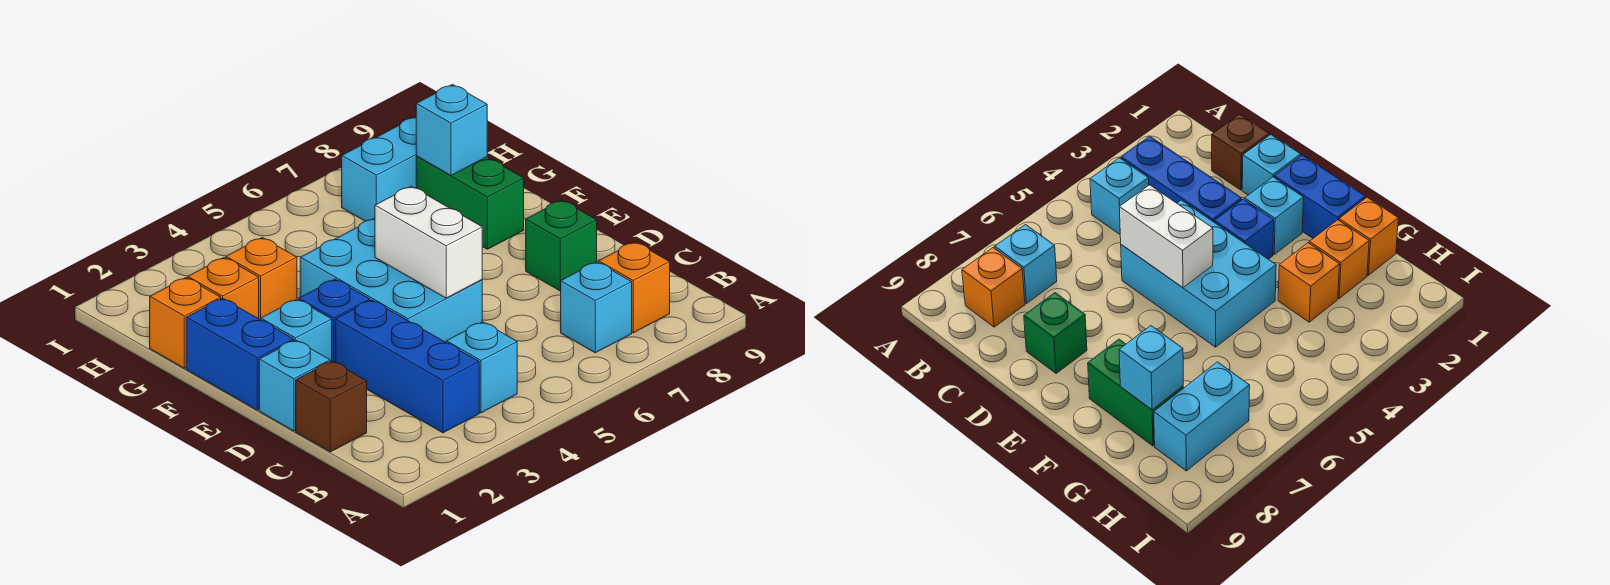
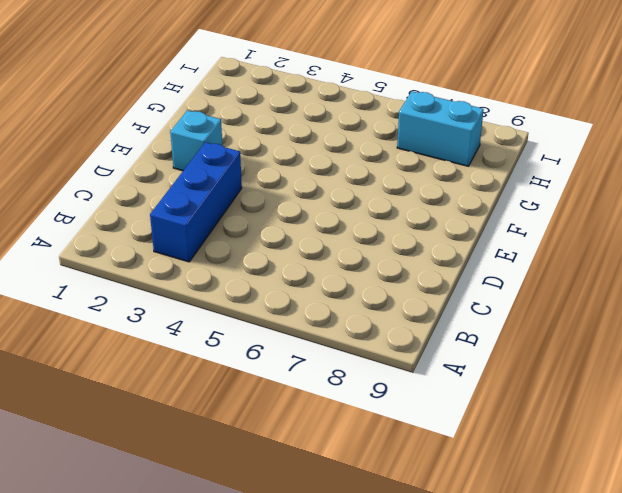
none -> cyan 1x1 brick [446,322,517,413]
none -> cyan 1x1 brick [561,262,632,353]
none -> orange 1x1 brick [599,242,670,333]

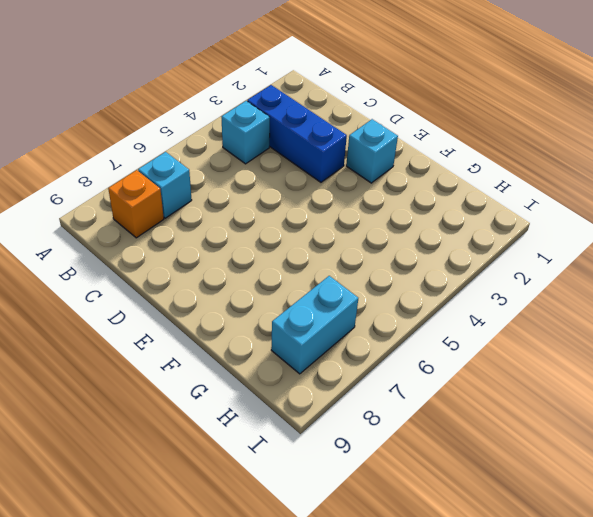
none -> brown 1x1 brick [296,361,367,452]
none -> cyan 1x1 brick [259,340,330,431]
none -> cyan 2x3 brick [300,218,482,342]

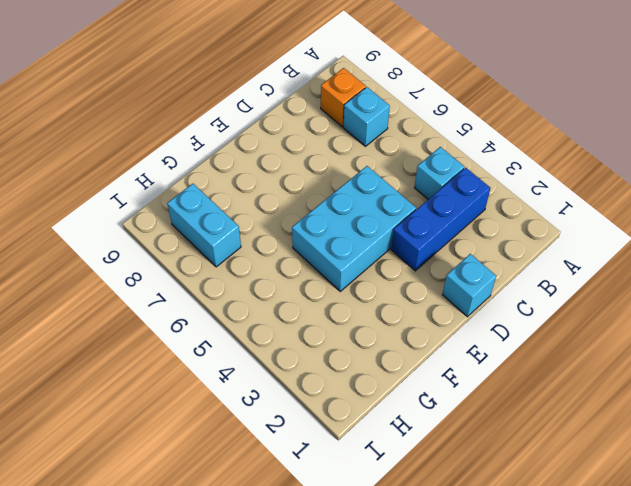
none -> brown 1x1 brick [296,361,367,452]
none -> green 1x1 brick [526,200,597,291]
none -> blue 1x2 brick [186,298,294,410]

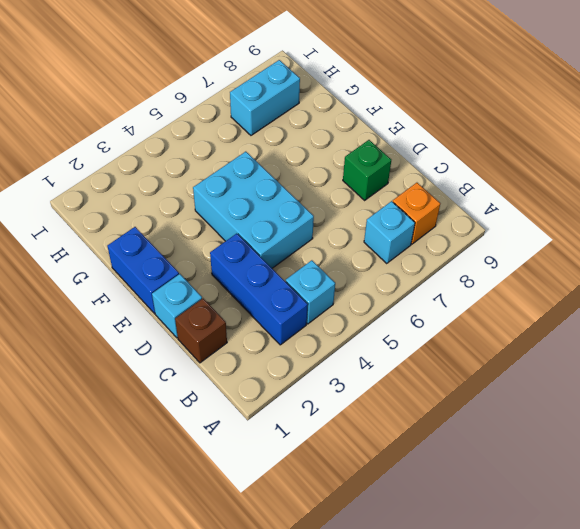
none -> cyan 1x1 brick [261,299,332,362]
none -> blue 1x1 brick [299,279,370,362]
none -> green 1x2 brick [416,156,524,249]

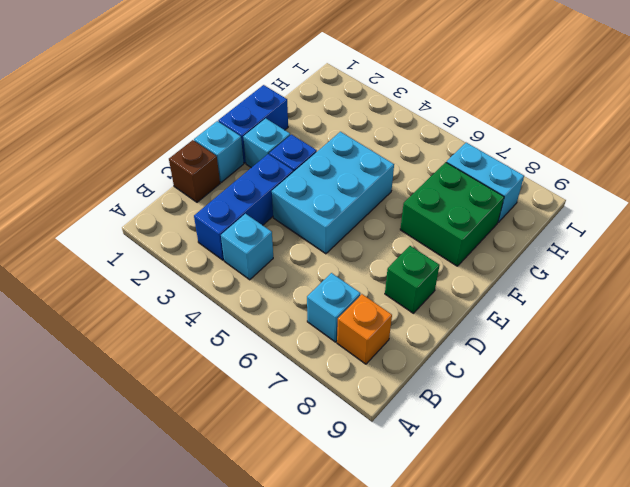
green 2x2 brick [400,162,504,266] -> green 1x2 brick [416,156,524,249]
none -> orange 1x1 brick [150,278,221,368]
none -> orange 1x1 brick [188,258,259,319]
none -> orange 1x1 brick [226,237,297,320]

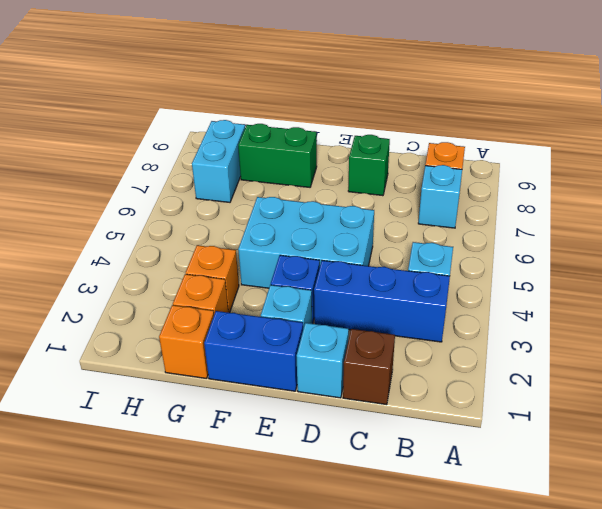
none -> white 1x2 brick [375,186,482,298]
none -> cyan 1x1 brick [416,85,487,175]

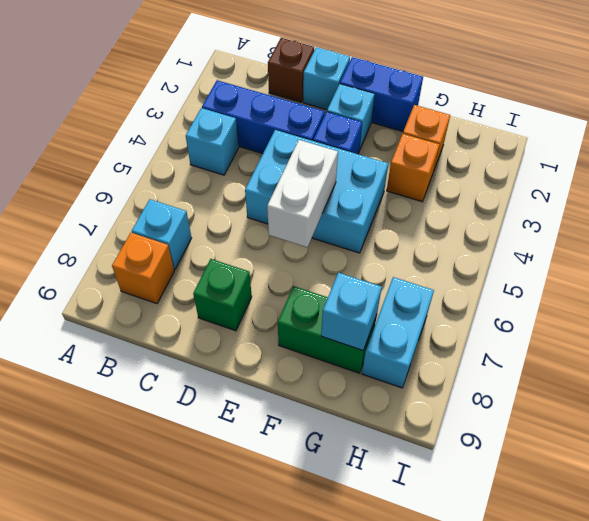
white 1x2 brick [267,140,338,247] -> white 1x2 brick turned to [375,186,482,298]
none -> orange 1x1 brick [150,278,221,368]

